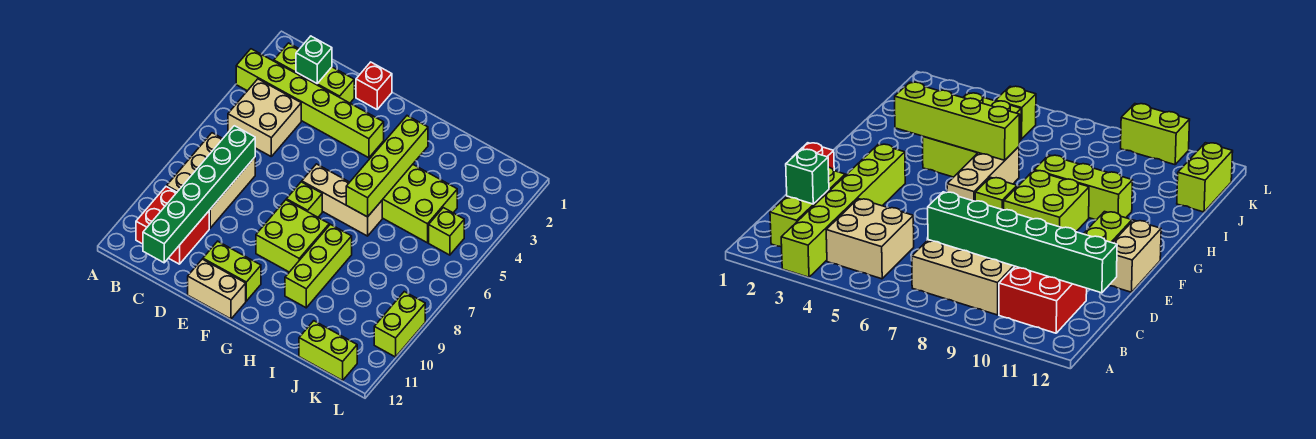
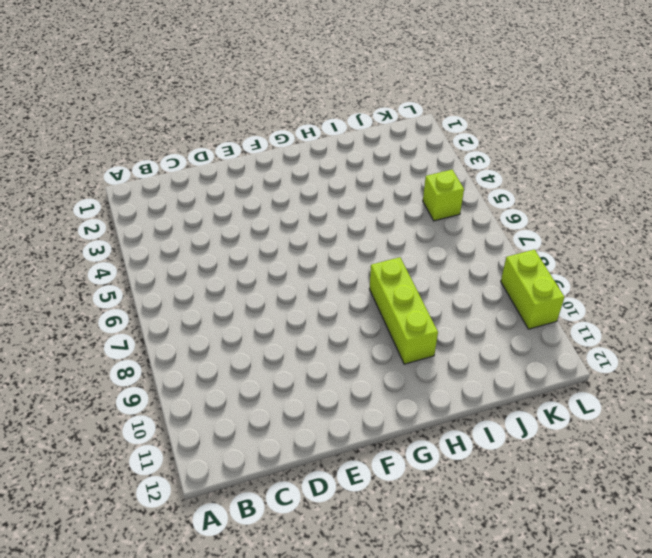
none -> lime 1x6 brick [236,49,384,158]
none -> lime 1x3 brick [274,43,354,103]
none -> tan 2x2 brick [228,79,301,156]

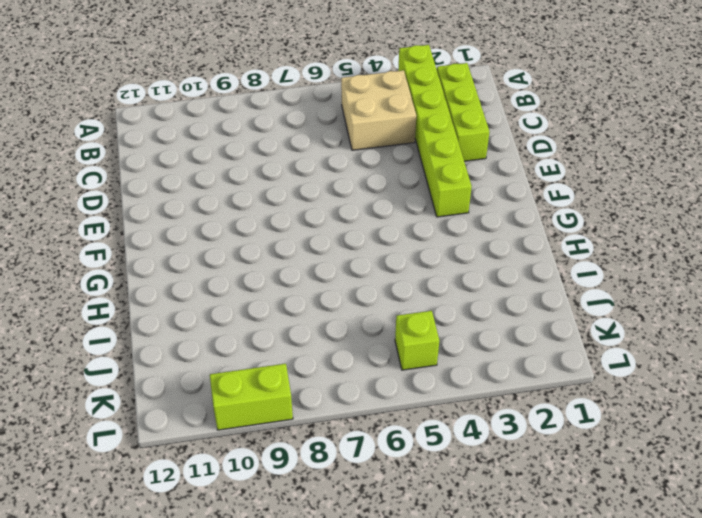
none -> tan 2x3 brick [167,133,255,228]
none -> red 2x2 brick [136,186,209,264]
none -> red 1x1 brick [356,62,392,109]

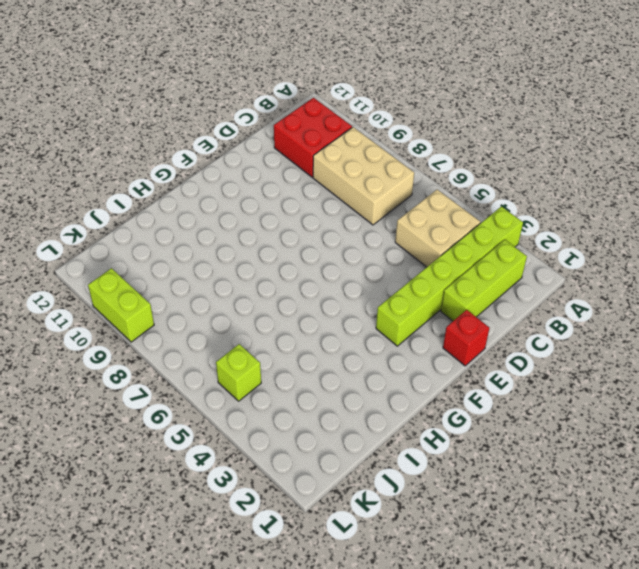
none -> lime 1x2 brick [203,241,261,301]
none -> tan 1x2 brick [188,259,246,319]
none -> tan 1x3 brick [302,164,382,236]

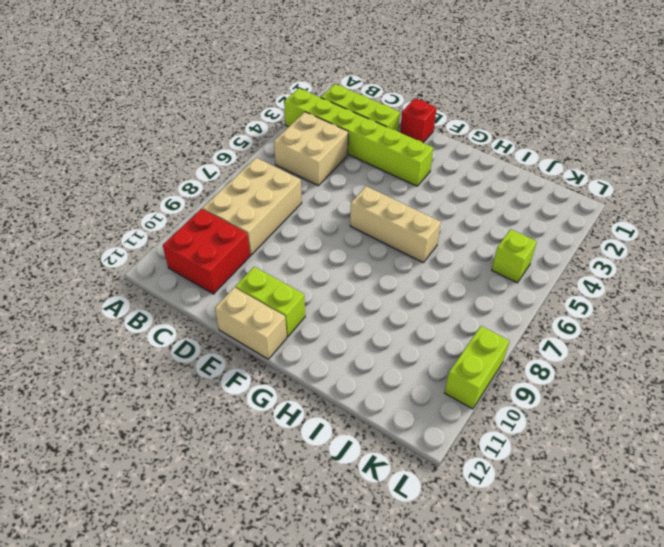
none -> lime 1x1 brick [286,182,322,217]
none -> lime 2x2 brick [256,200,329,272]
none -> lime 2x3 brick [382,164,457,243]

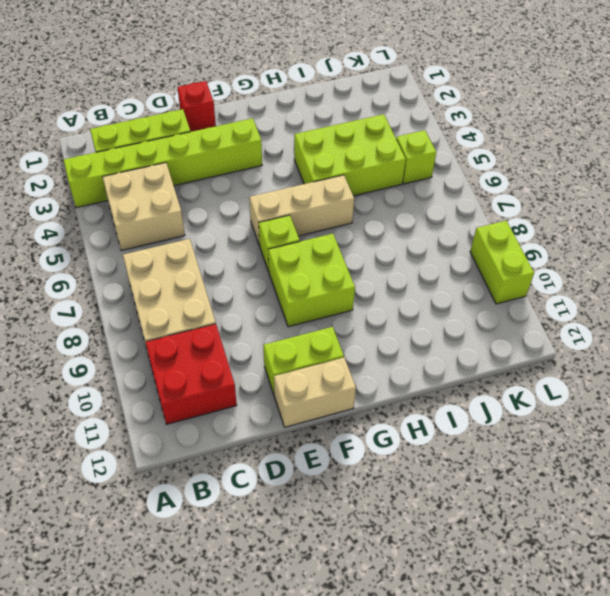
none -> lime 1x3 brick [285,224,352,308]
none -> lime 1x2 brick [299,321,357,380]
none -> green 1x1 brick [296,36,332,83]

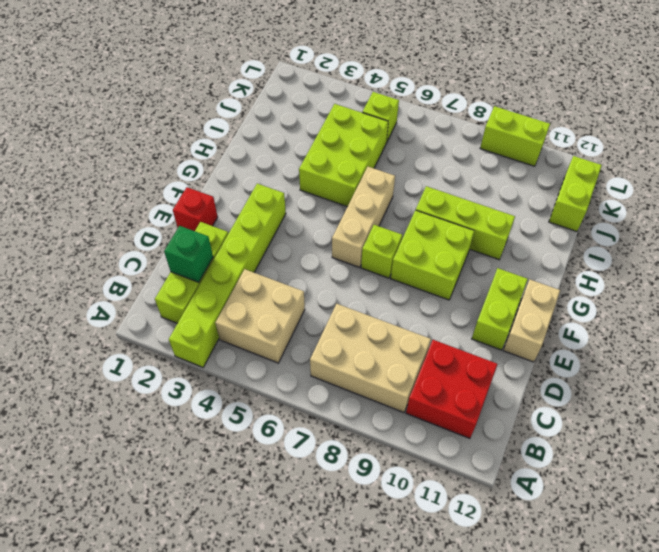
none -> green 1x6 brick [143,126,255,263]
none -> lime 1x4 brick [346,116,428,217]

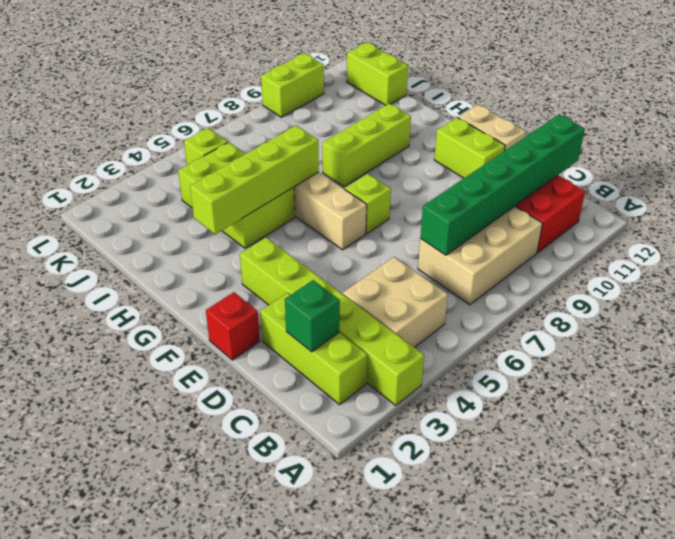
none -> lime 2x2 brick [256,200,329,272]

